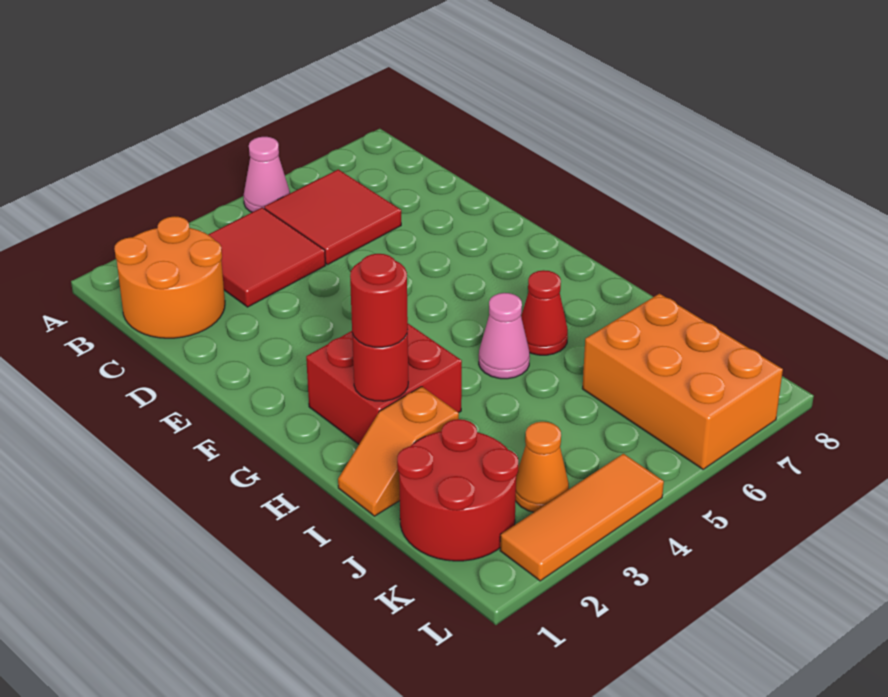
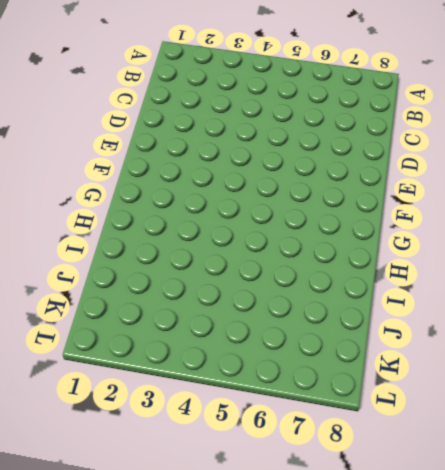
none -> pink 1x1 cone [244,137,290,212]
none -> orange 2x2 round brick [114,216,225,338]
none -> red 2x2 tile [208,207,326,307]

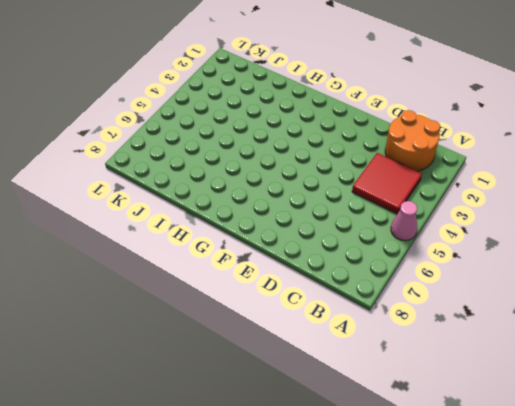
none -> red 2x2 tile [264,169,401,265]
none -> red 2x2 brick [306,324,462,444]
none -> pink 1x1 cone [479,293,530,379]

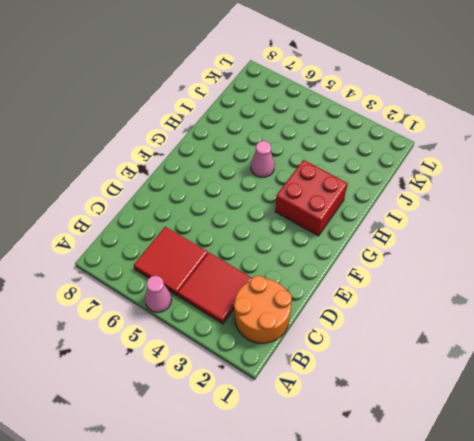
none -> red 1x1 cone [521,270,568,355]
none -> orange 1x2 slope [338,387,459,516]
none -> red 2x2 round brick [397,419,518,561]

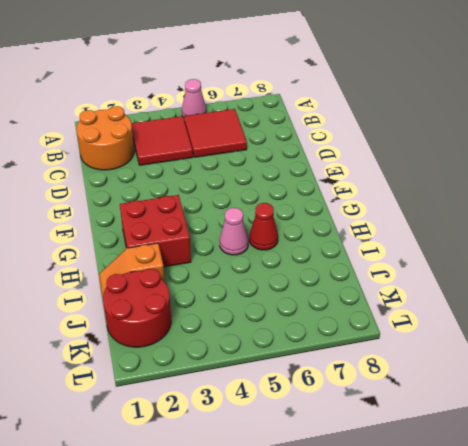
none -> orange 2x3 brick [582,294,783,469]
none -> orange 1x1 cone [516,422,569,512]
none -> orange 1x3 tile [500,454,664,581]

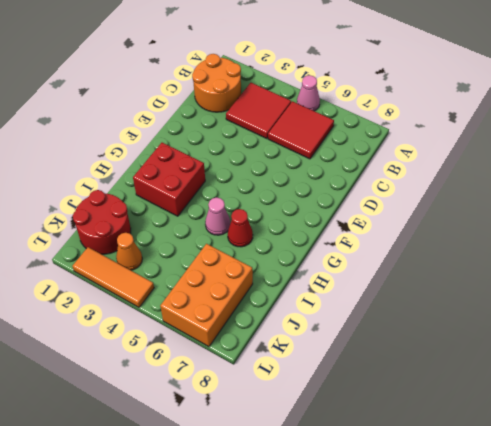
none -> orange 1x2 slope [338,387,459,516]
none -> red 1x1 round brick [352,331,408,401]
none -> red 1x1 round brick [350,254,408,347]

